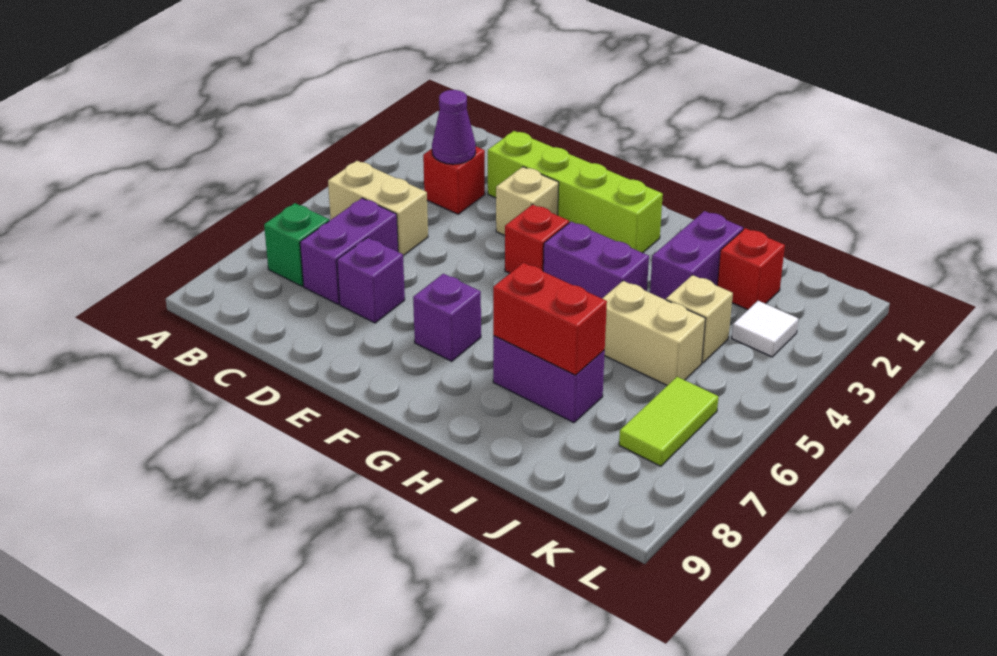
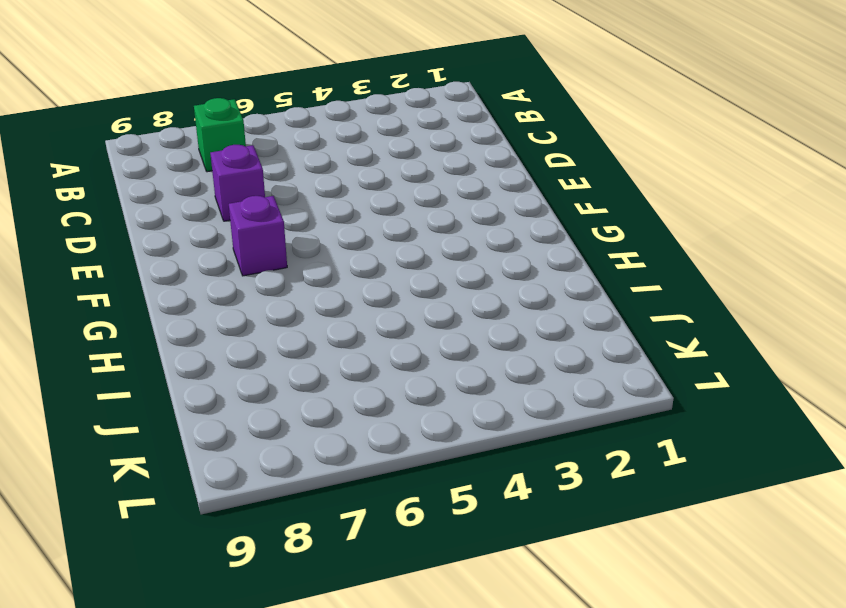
none -> tan 1x2 brick [328,161,428,256]
none -> red 1x1 brick [423,147,485,214]
none -> purple 1x2 brick [300,198,398,304]

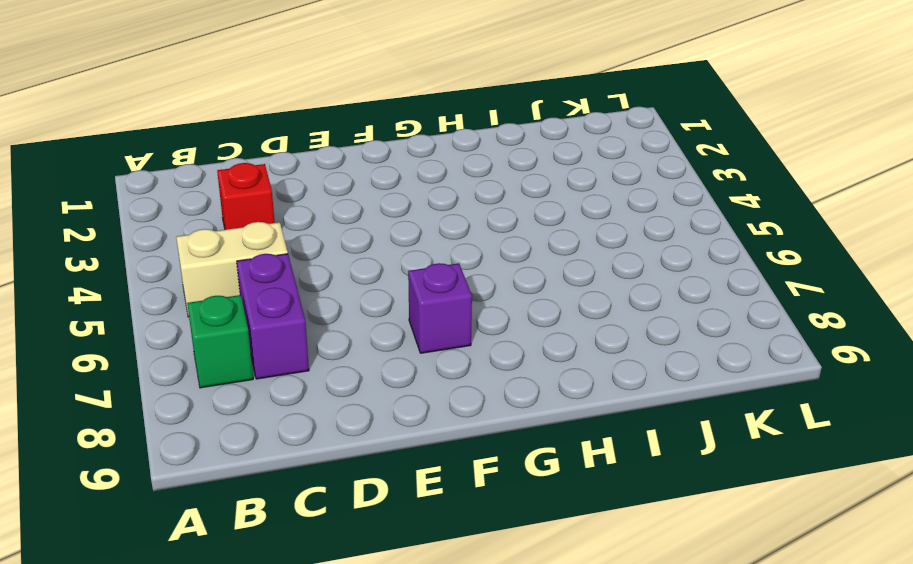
none -> lime 1x4 brick [488,131,663,253]
none -> purple 1x1 brick [337,238,405,323]
none -> tan 1x1 brick [496,167,559,236]

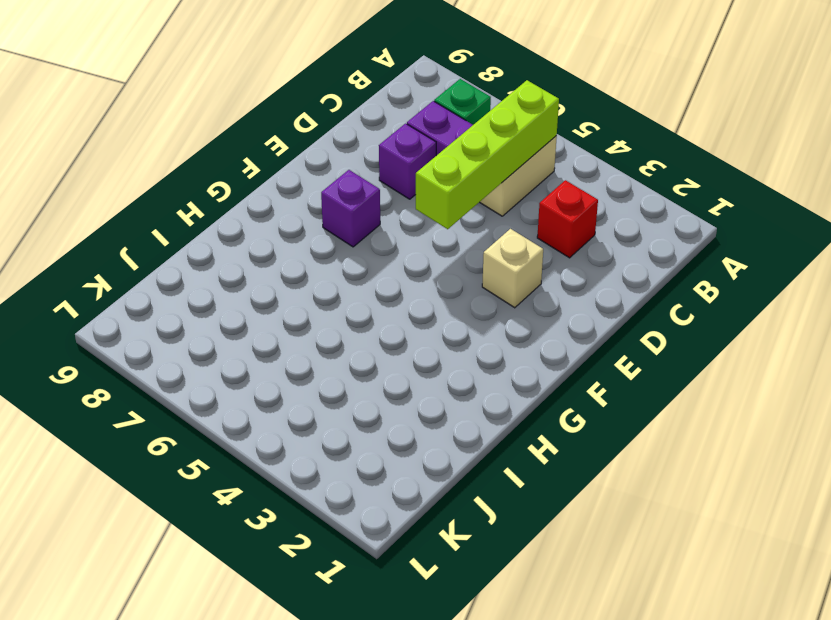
lime 1x4 brick [416,80,559,229] -> lime 1x4 brick moved to [488,131,663,253]
none -> red 1x1 brick [505,205,569,273]
none -> purple 1x2 brick [543,222,649,298]
none -> purple 1x2 brick [493,336,605,423]

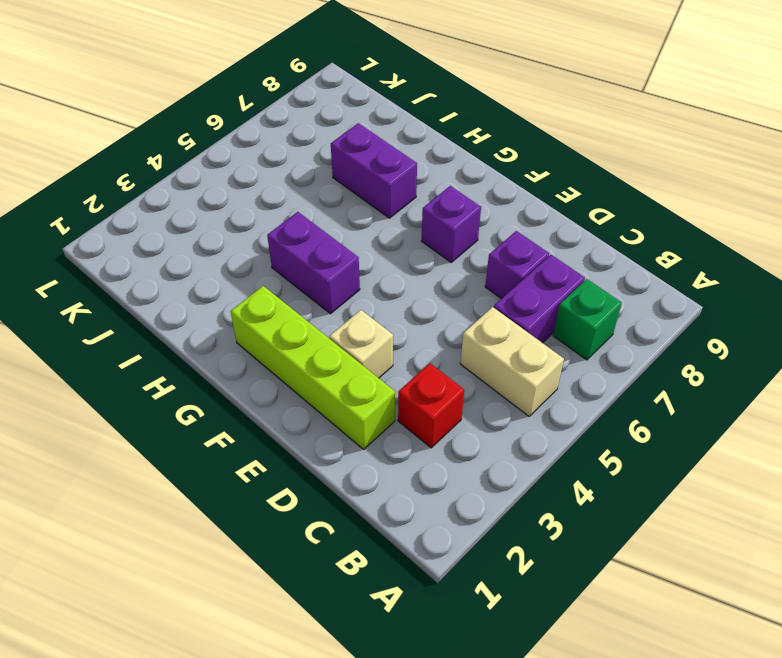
none -> red 1x1 brick [505,205,569,273]
none -> purple 1x2 brick [650,211,743,300]
none -> tan 1x2 brick [602,281,706,385]

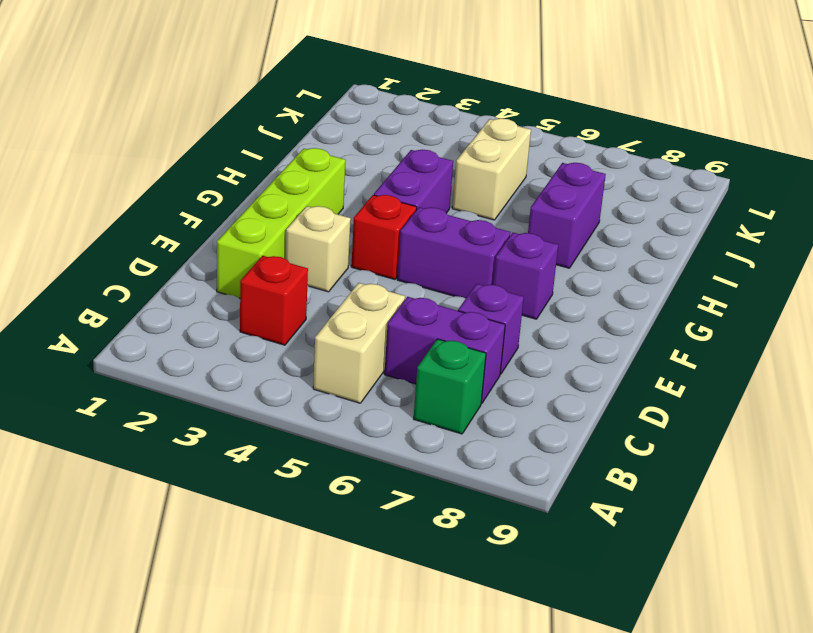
purple 1x2 brick [397,207,510,298] -> purple 1x2 brick moved to [650,211,743,300]
none -> red 1x1 brick [717,228,785,310]
none -> tan 1x1 brick [666,275,733,363]
none -> white 1x1 tile [732,301,798,357]

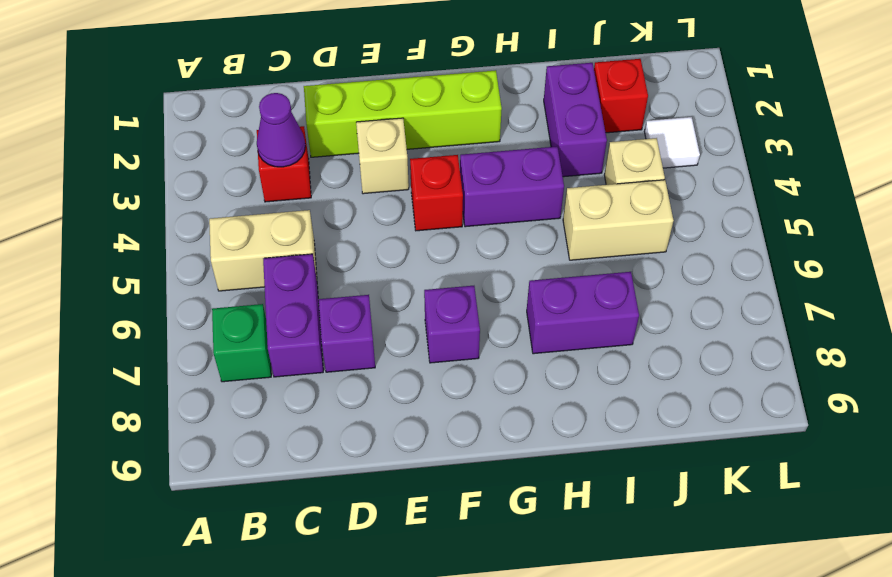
none -> lime 1x2 tile [619,377,718,466]
none -> red 1x2 brick [493,263,607,375]

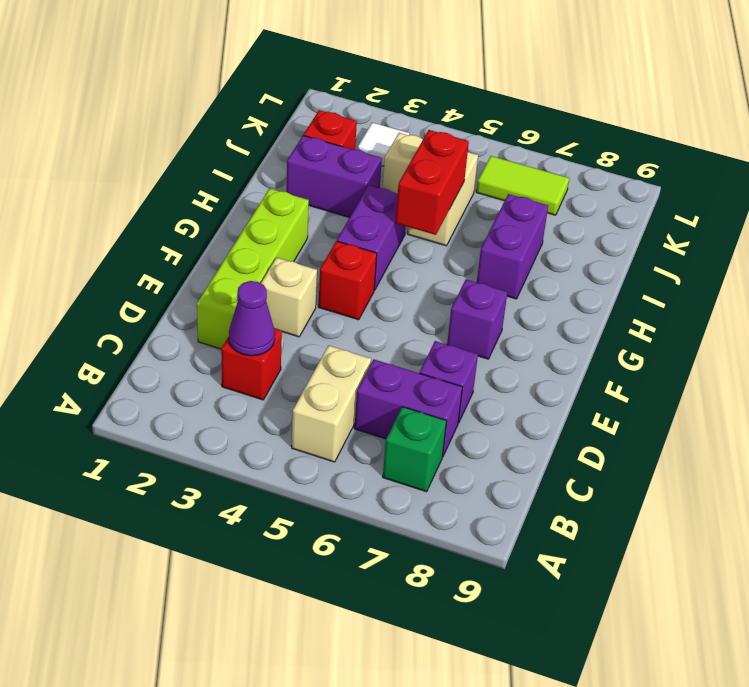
red 1x2 brick [396,130,469,235] -> red 1x2 brick moved to [493,263,607,375]

